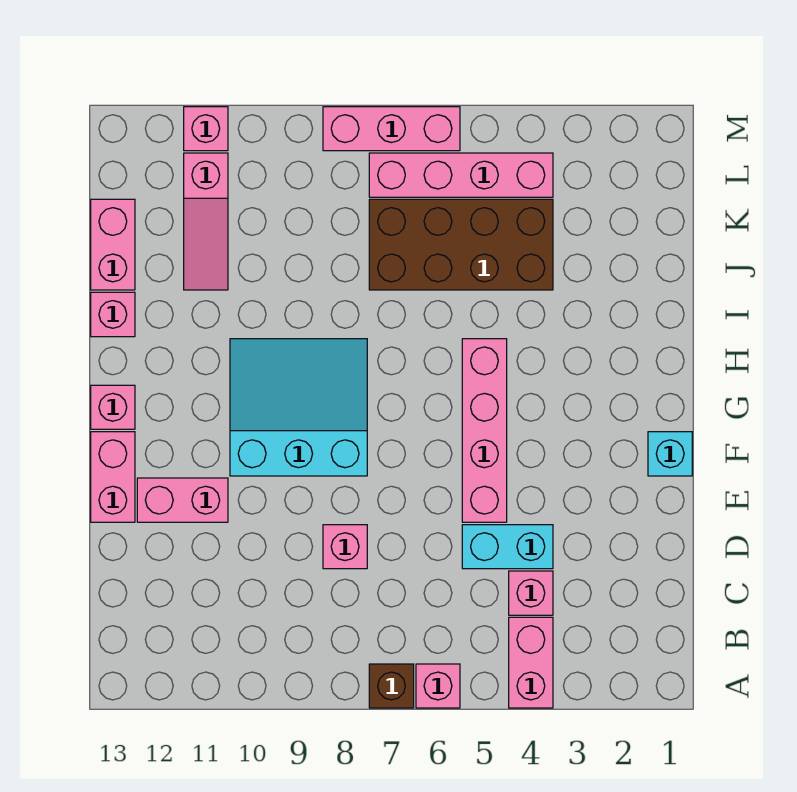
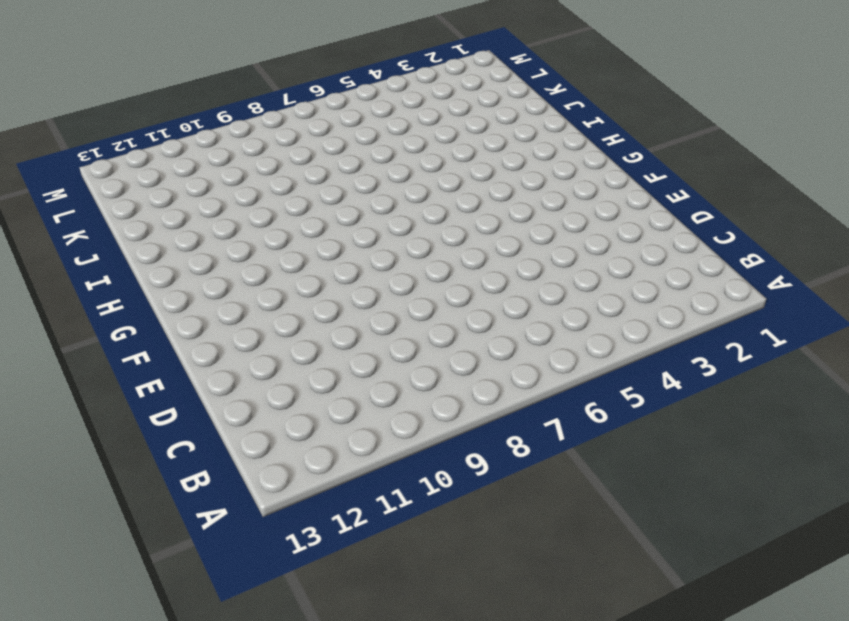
none -> pink 1x2 brick [509,617,553,708]
none -> pink 1x1 brick [416,664,460,708]
none -> brown 1x1 brick [369,664,414,708]

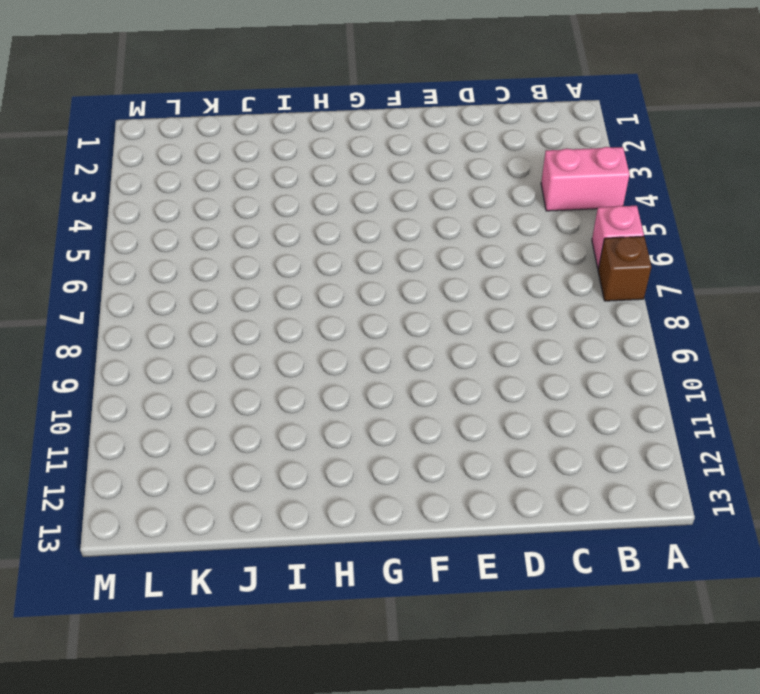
none -> pink 1x1 brick [509,571,553,615]
none -> cyan 1x2 brick [462,525,553,569]
none -> pink 1x1 brick [323,525,367,569]

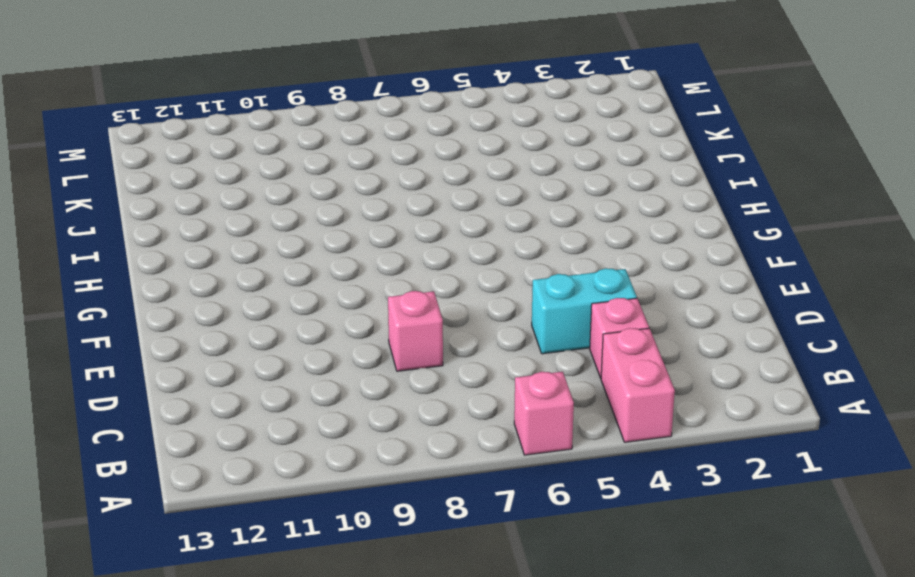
none -> brown 1x1 brick [369,664,414,708]
none -> pink 1x4 brick [462,339,507,522]
none -> pink 1x2 brick [137,478,228,522]

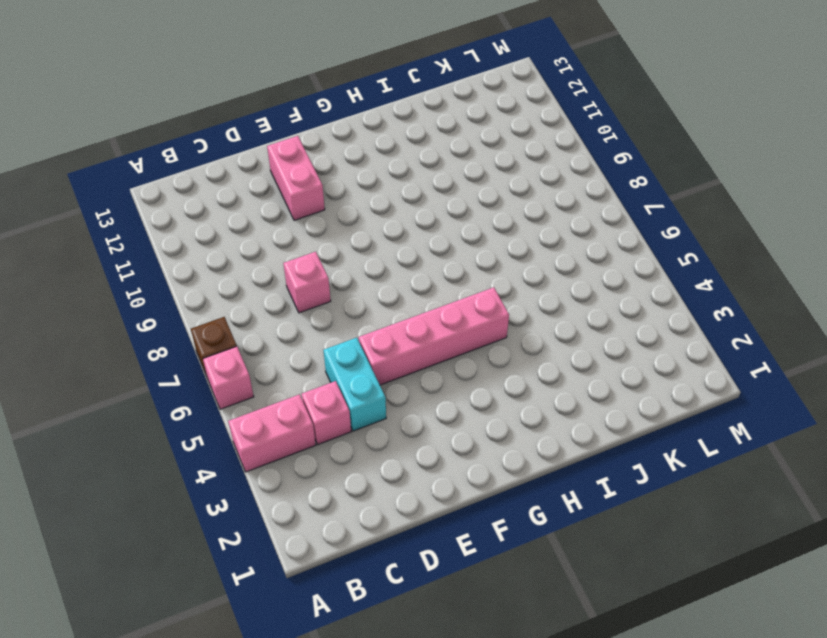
none -> pink 1x2 brick [91,432,135,522]
none -> cyan 1x1 brick [648,432,692,476]
none -> cyan 3x3 slope [230,339,367,476]

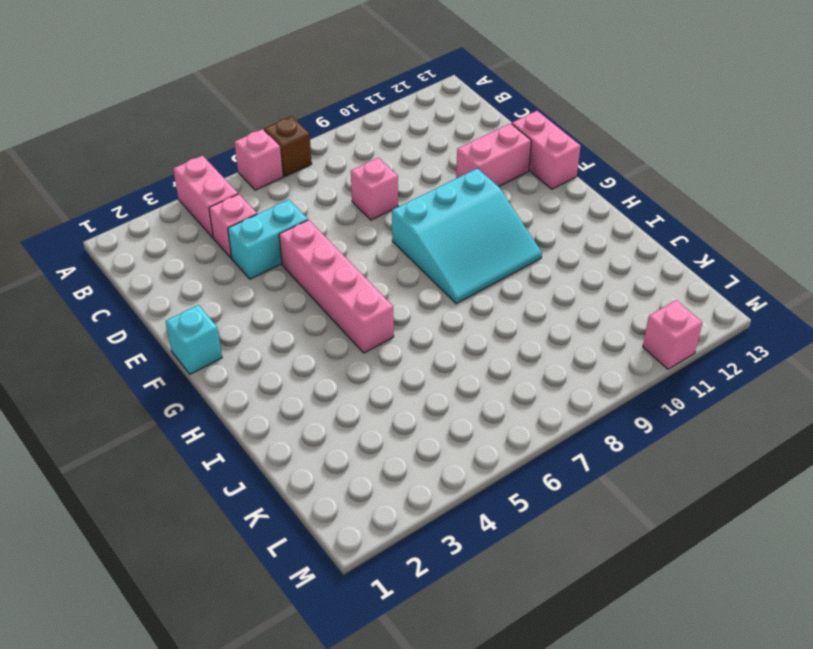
none -> pink 1x1 brick [91,385,135,429]
none -> pink 1x1 brick [91,292,135,337]
none -> brown 2x4 brick [369,199,553,290]

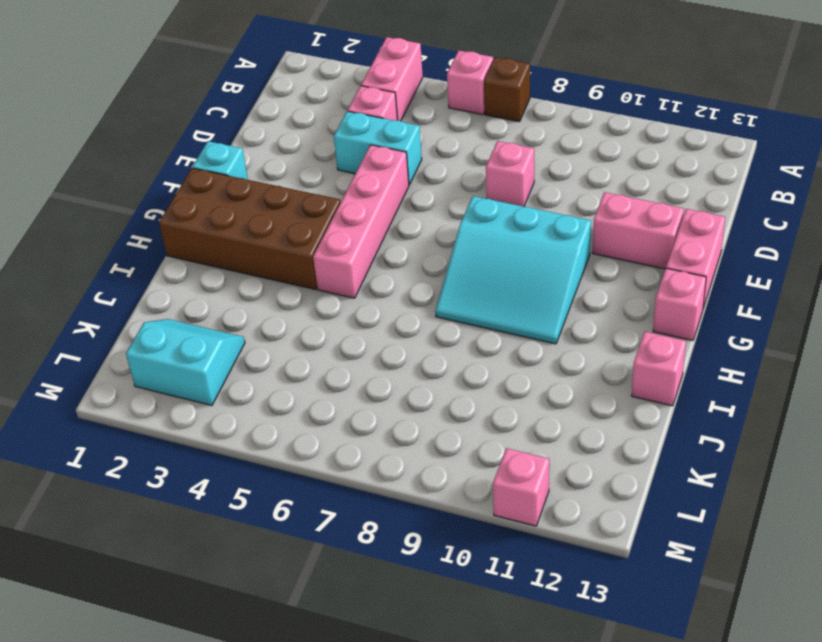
brown 2x4 brick [159,168,341,290] -> brown 2x4 brick moved to [369,199,553,290]
cyan 2x2 slope [126,319,245,406] -> none
none -> pink 1x3 slope [184,153,228,290]
none -> pink 1x2 brick [91,199,135,290]
none -> pink 1x4 brick [369,153,553,197]

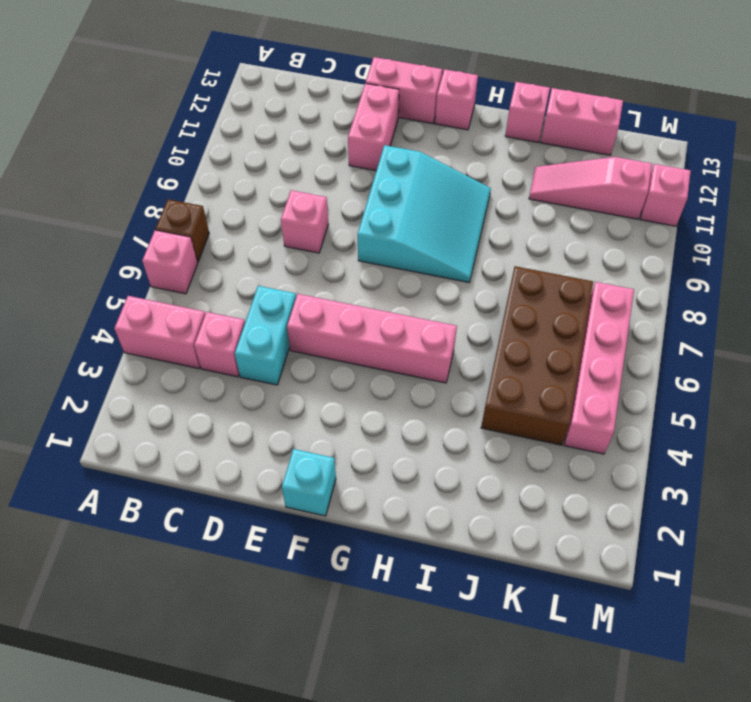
none -> pink 1x3 brick [323,107,460,151]

